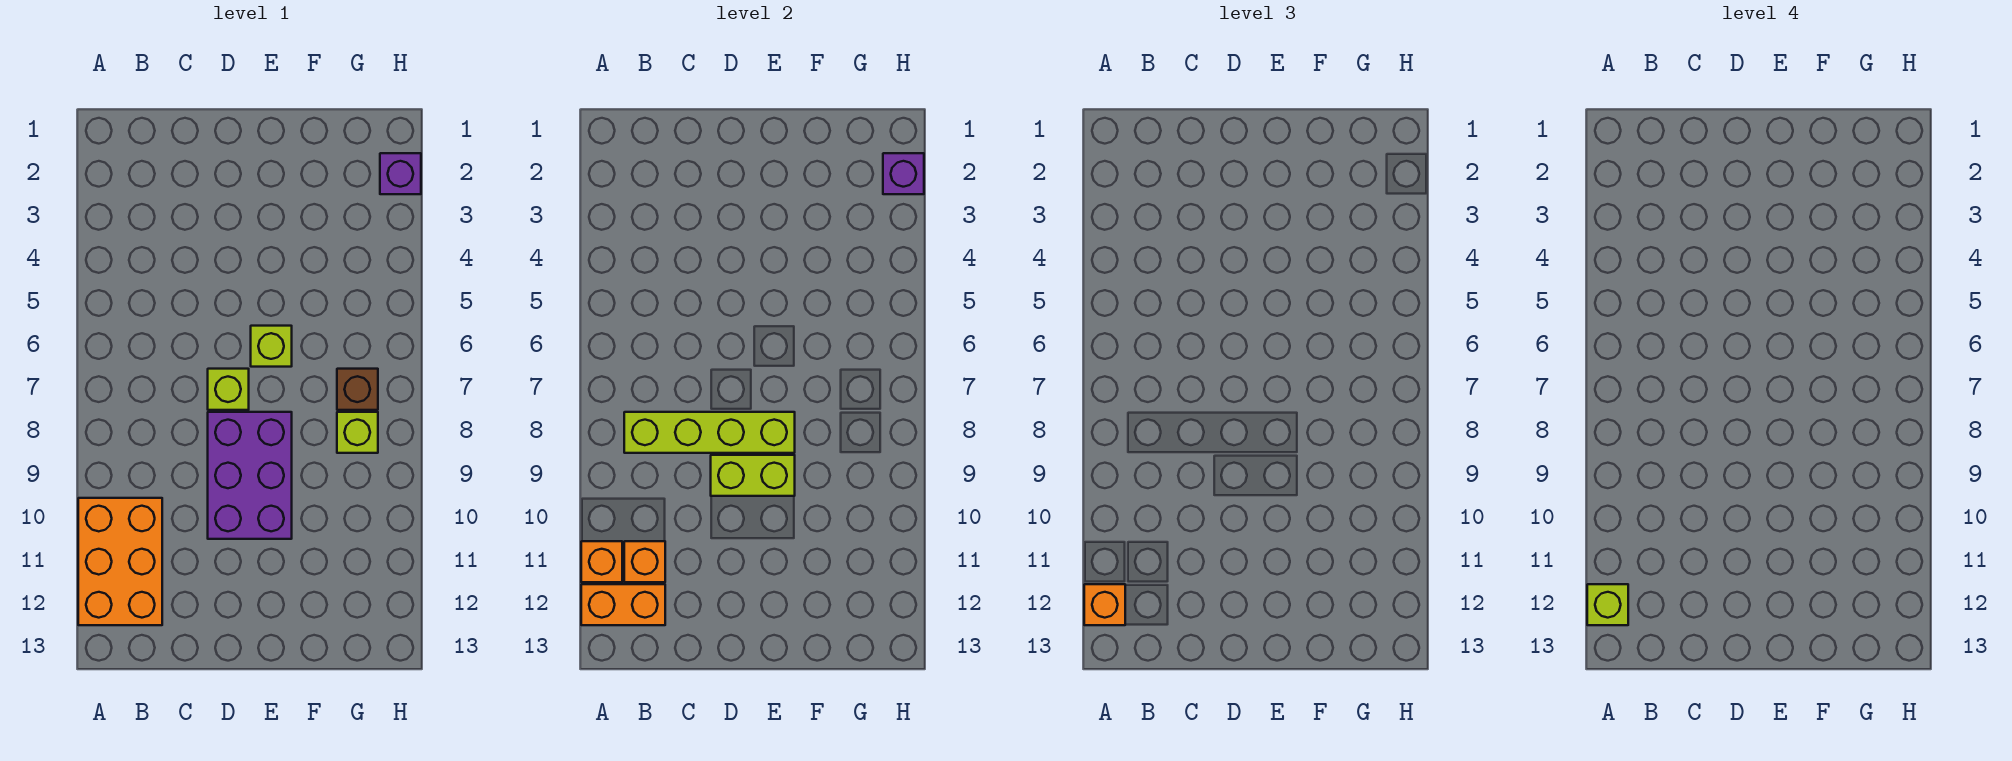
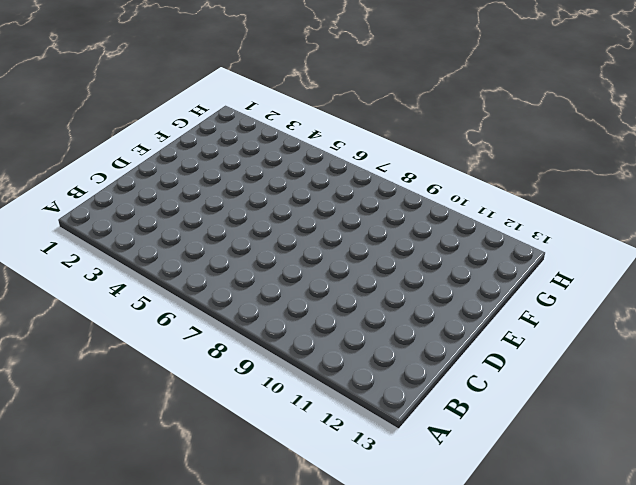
none -> orange 2x3 brick [78,498,162,625]
none -> lime 1x1 brick [208,369,249,410]
none -> purple 2x3 brick [208,412,292,539]

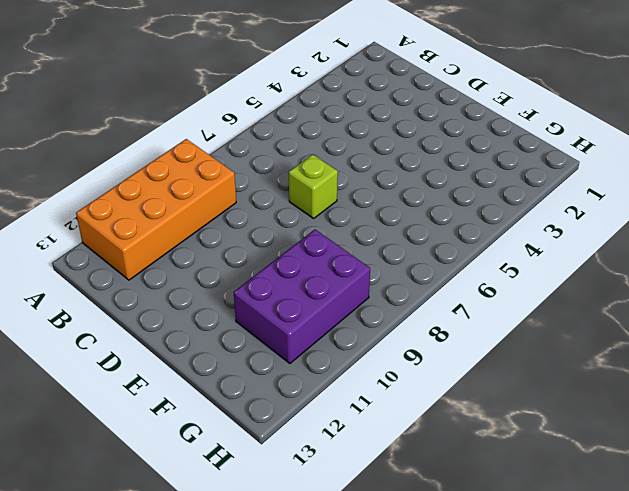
orange 2x4 brick [76,139,236,280] -> orange 2x3 brick [78,498,162,625]
purple 2x3 brick [234,230,370,363] -> purple 2x3 brick moved to [208,412,292,539]
none -> lime 1x1 brick [251,326,292,367]
none -> brown 1x1 brick [337,369,378,410]
none -> lime 1x1 brick [337,412,378,453]

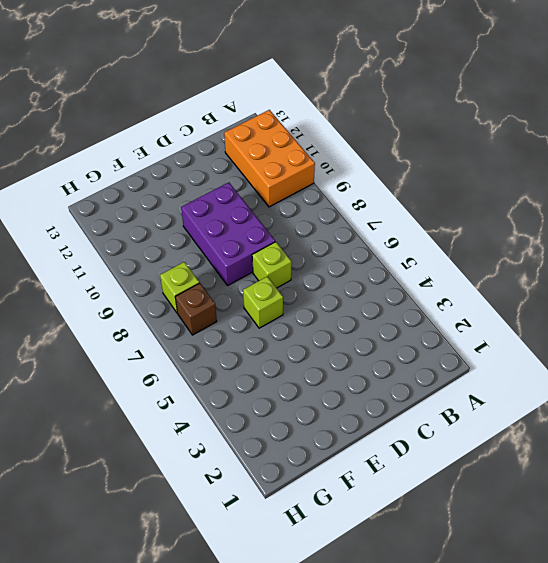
none -> purple 1x1 brick [380,153,421,194]
none -> orange 1x1 brick [581,541,622,582]
none -> orange 1x2 brick [581,584,665,625]

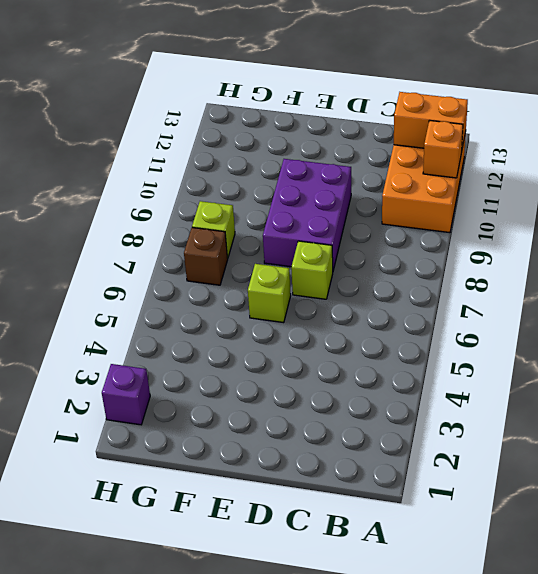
none -> lime 1x4 brick [624,412,795,453]
none -> orange 1x1 brick [624,541,665,582]
none -> lime 1x2 brick [711,455,795,496]

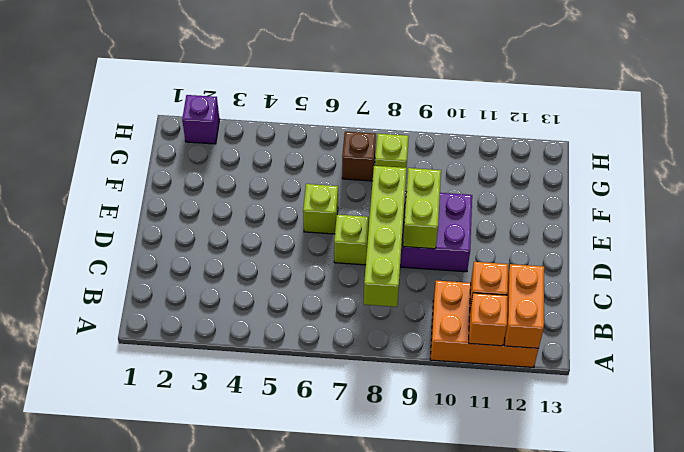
none -> purple 1x1 brick [883,153,924,194]
none -> orange 1x1 brick [1084,584,1125,625]
none -> lime 1x1 brick [1587,584,1628,625]

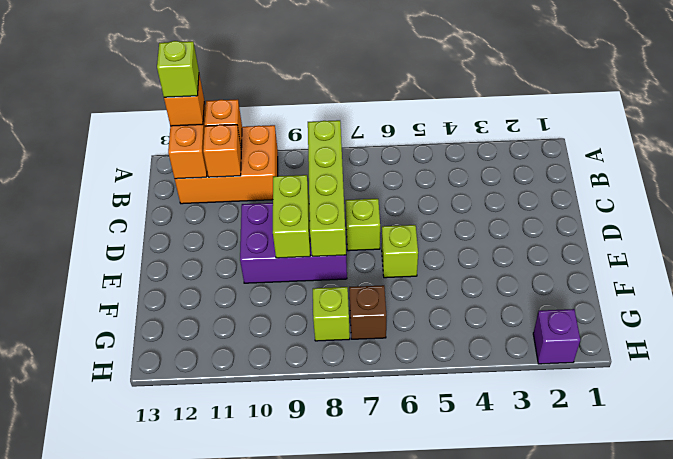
none -> purple 1x1 brick [883,153,924,194]

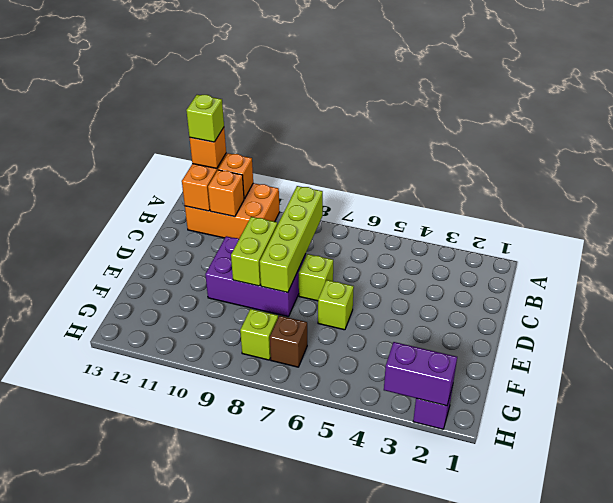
purple 1x2 brick [384,342,457,406] -> purple 1x1 brick [883,153,924,194]

